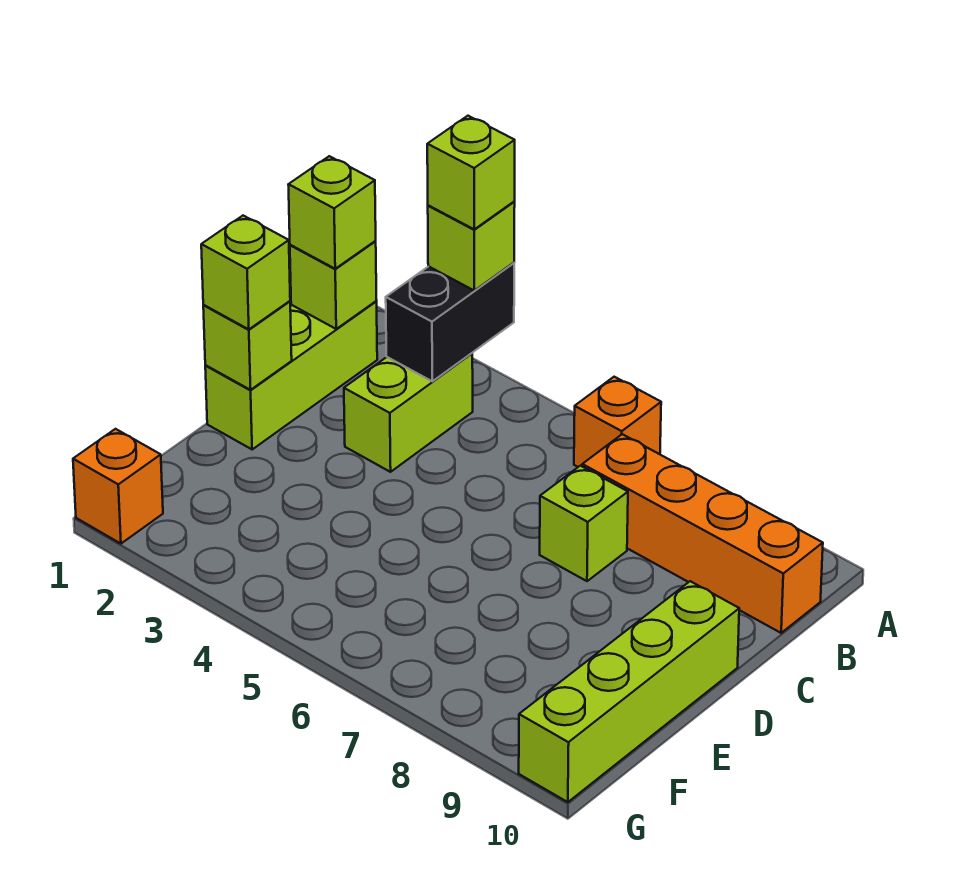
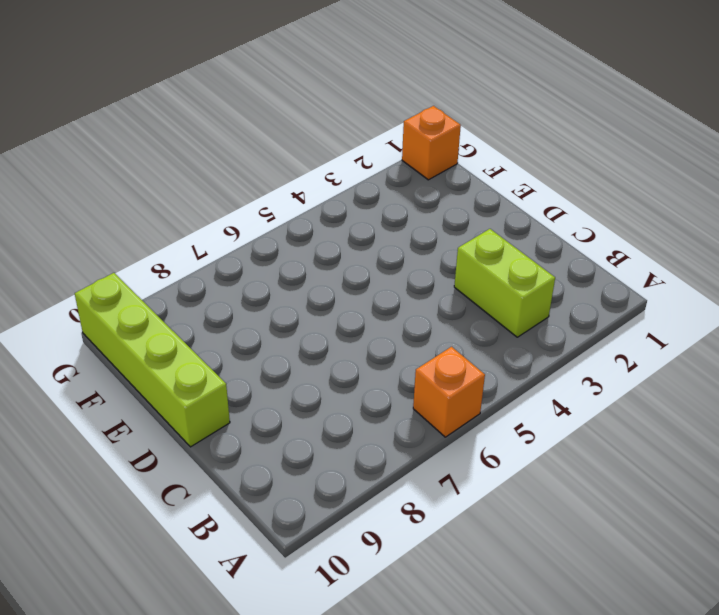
none -> lime 1x3 brick [205,301,377,449]
none -> orange 1x4 brick [582,434,823,633]
none -> lime 1x1 brick [540,466,628,581]

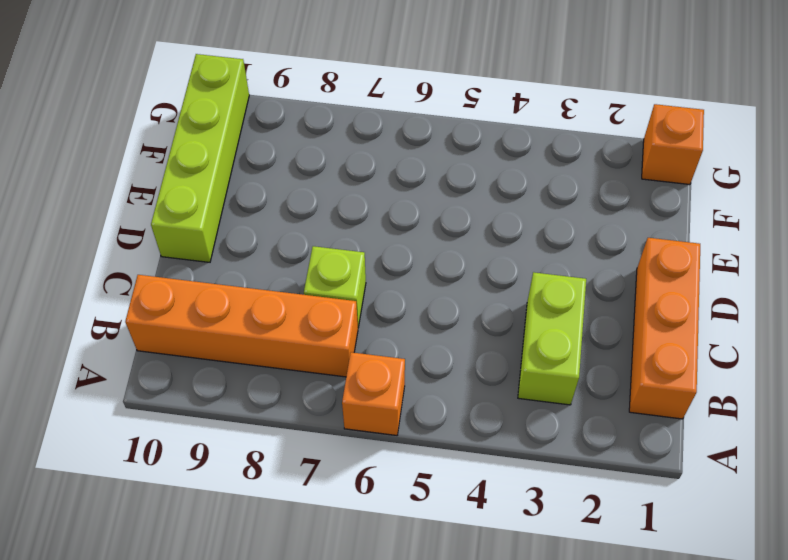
orange 1x3 brick [629,238,700,419] -> lime 1x3 brick [205,301,377,449]
none -> black 1x2 brick [386,263,514,381]
none -> lime 1x1 brick [290,241,377,329]
none -> lime 1x1 brick [203,301,292,390]

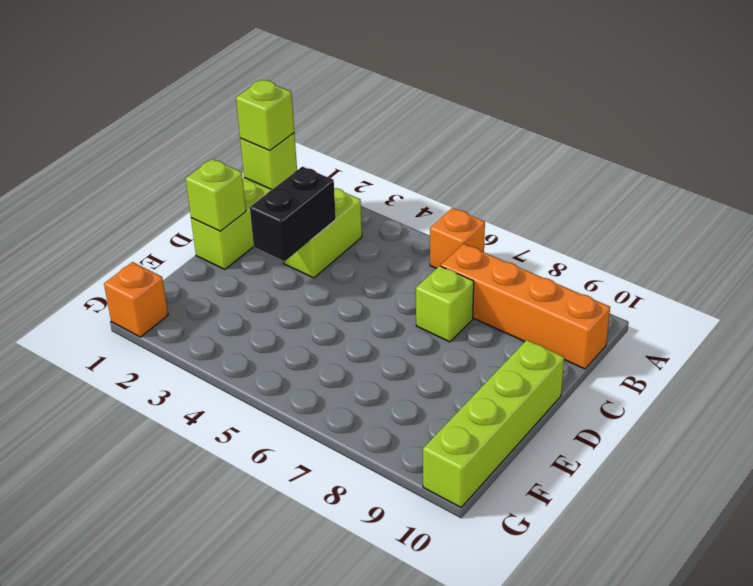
black 1x2 brick [250,167,336,261] -> black 1x2 brick moved to [386,263,514,381]
none -> lime 1x1 brick [428,202,515,290]
none -> lime 1x1 brick [201,216,290,329]
none -> lime 1x1 brick [427,116,515,229]

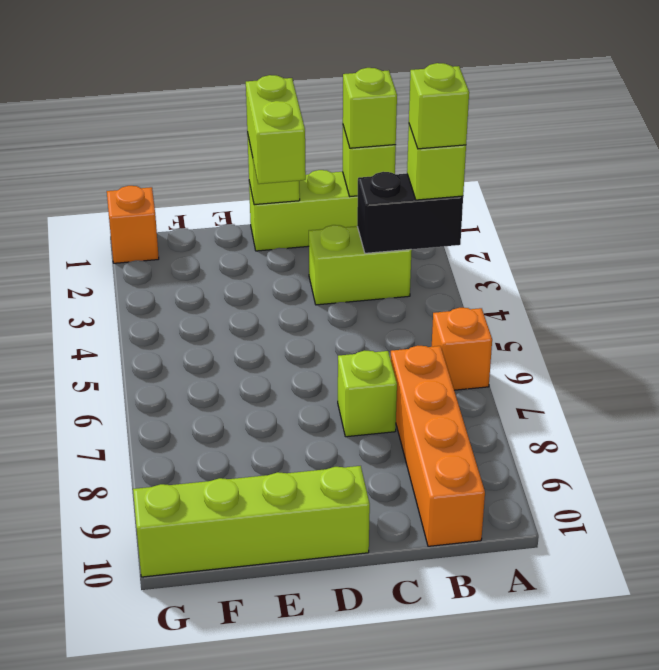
lime 1x2 brick [246,75,306,184] -> lime 1x1 brick [201,216,290,329]

